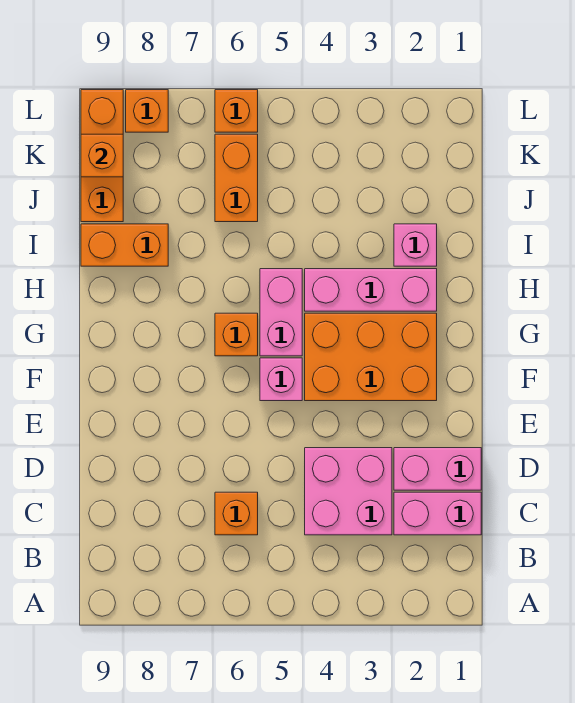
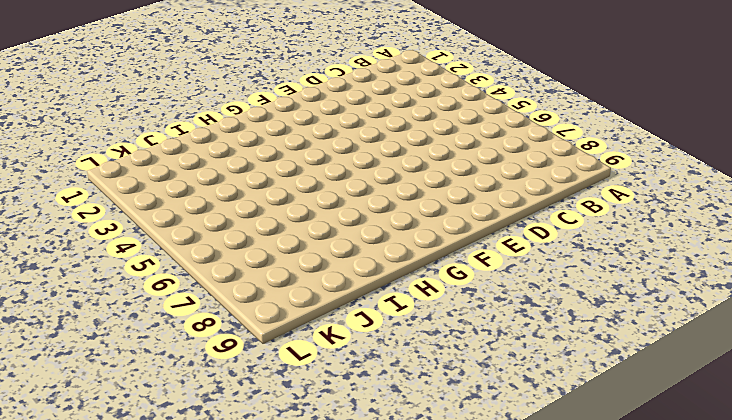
none -> pink 1x2 brick [394,492,481,535]
none -> pink 2x2 brick [305,448,392,535]
none -> orange 1x1 brick [215,492,258,535]

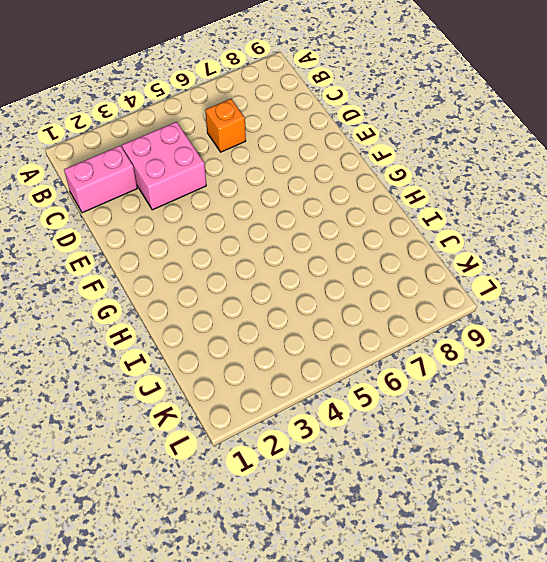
none -> pink 1x2 brick [394,448,481,490]
none -> orange 2x3 brick [305,313,437,401]
none -> pink 1x1 brick [260,358,302,401]

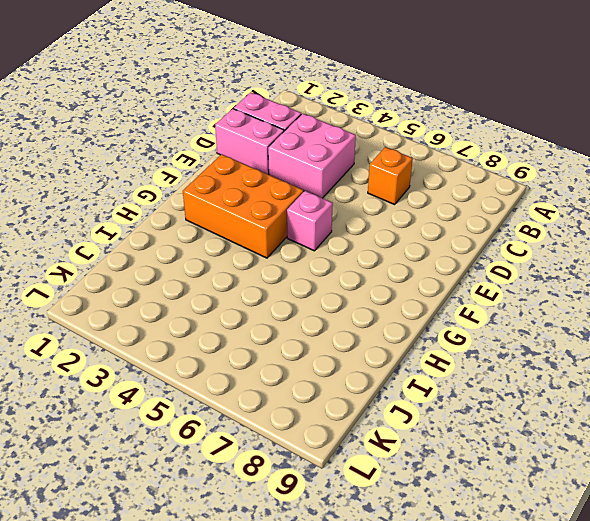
none -> pink 1x2 brick [260,269,302,356]
none -> orange 1x1 brick [215,313,258,356]
none -> pink 1x3 brick [305,269,437,311]

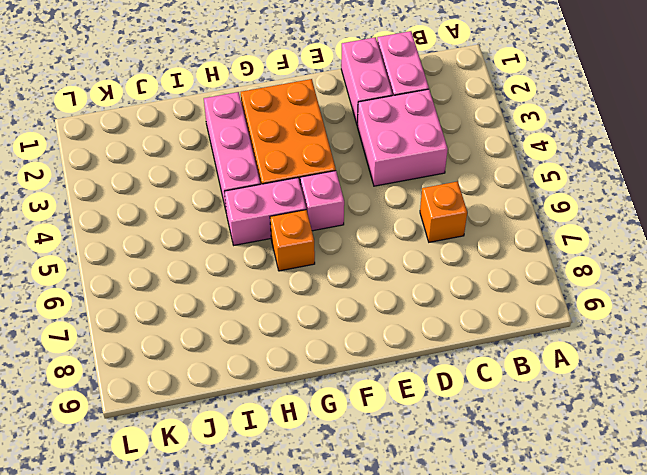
none -> pink 1x1 brick [394,224,437,266]
none -> orange 1x2 brick [81,224,168,266]
none -> orange 1x2 brick [215,134,258,222]

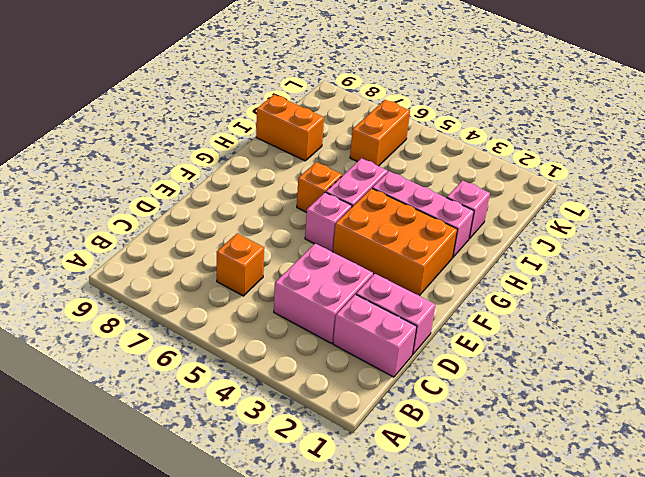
none -> orange 1x3 brick [81,90,123,222]
none -> orange 1x1 brick [215,90,258,132]
none -> orange 1x1 brick [126,90,168,132]

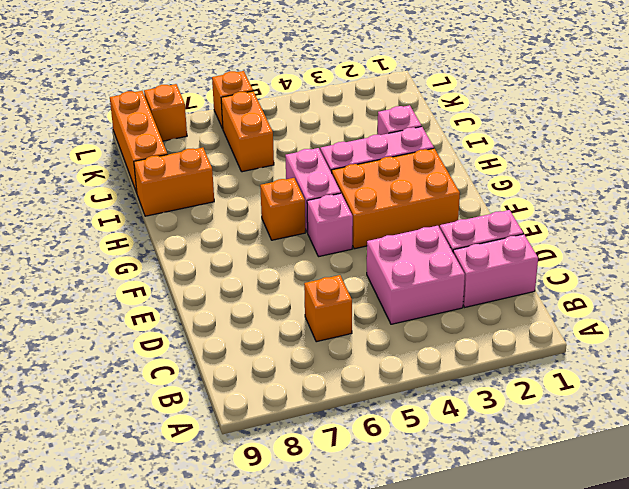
none -> orange 1x1 brick [81,134,123,177]

